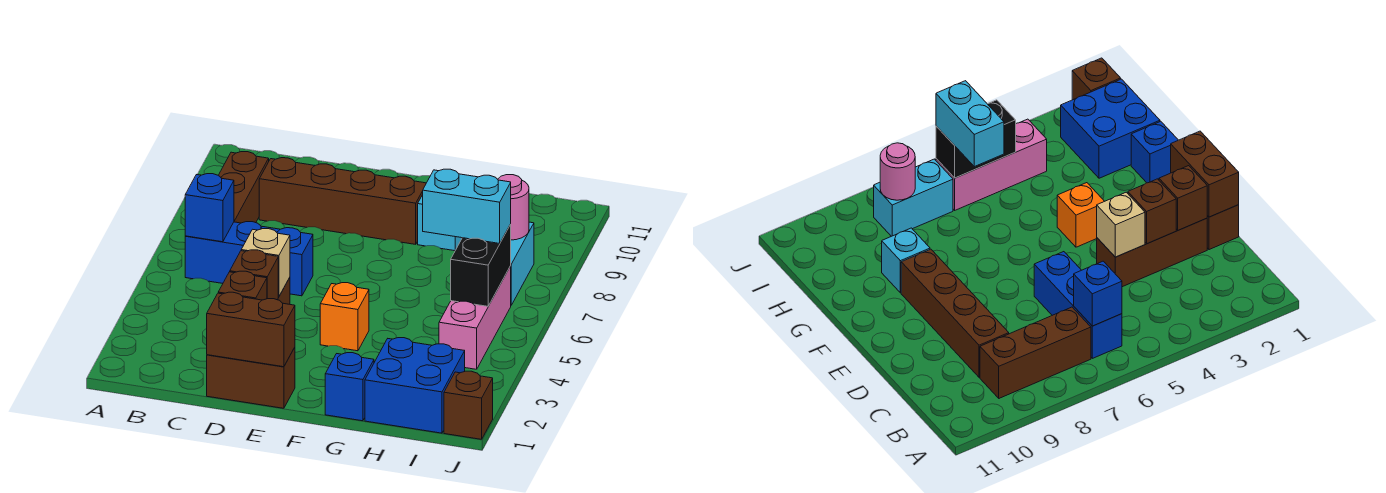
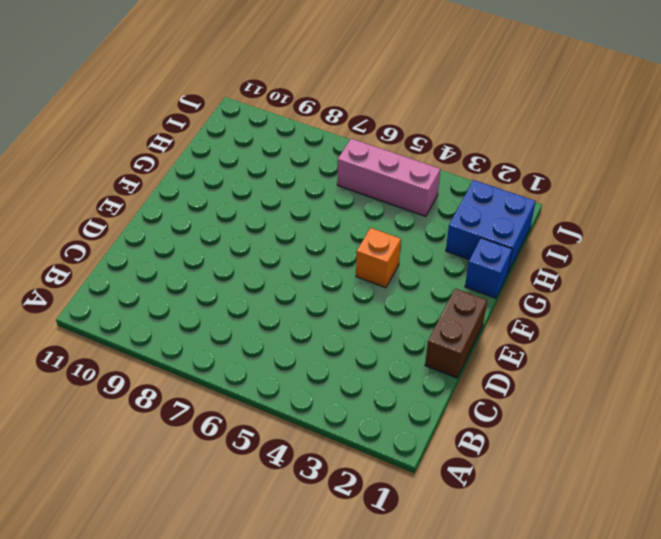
none -> blue 1x3 brick [185,222,313,296]
none -> brown 1x3 brick [218,152,269,223]
none -> brown 1x4 brick [259,158,426,244]

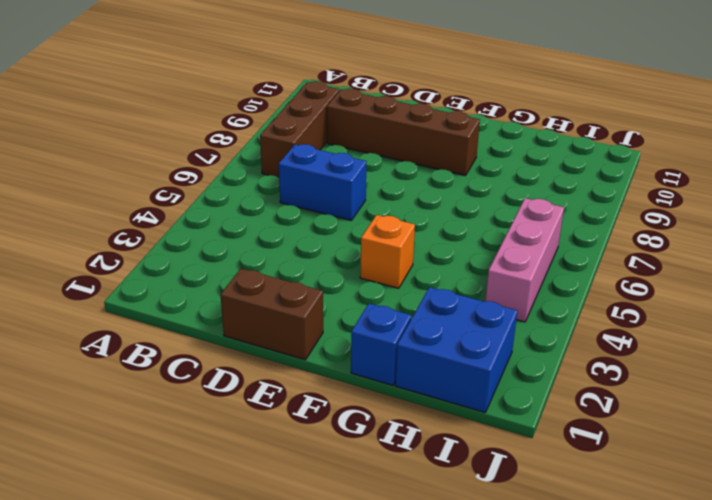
blue 1x2 brick [279,144,367,221] -> blue 1x3 brick [185,222,313,296]
none -> brown 1x3 brick [1097,218,1207,287]
none -> cyan 1x1 brick [418,195,462,251]
none -> cyan 1x2 brick [511,222,534,305]

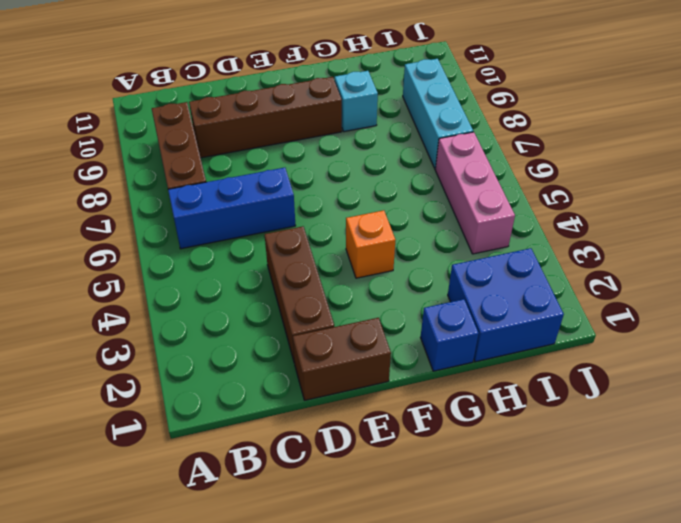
cyan 1x3 brick [403,59,473,169] -> cyan 1x2 brick [511,222,534,305]
none -> brown 1x1 brick [444,371,493,439]
none -> blue 1x1 brick [185,174,234,242]
none -> brown 1x2 brick [207,292,295,367]

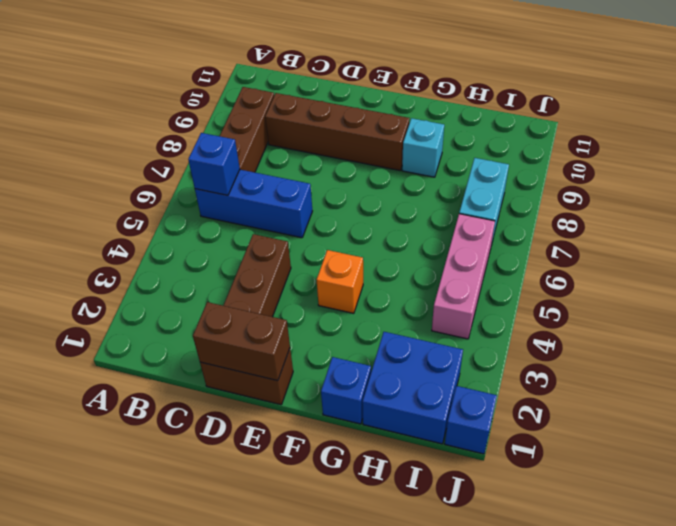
blue 1x1 brick [445,386,497,454] -> brown 1x1 brick [444,371,493,439]
none -> brown 1x1 brick [218,271,267,300]
none -> brown 1x1 brick [230,250,278,300]
none -> tan 1x1 brick [241,229,290,297]

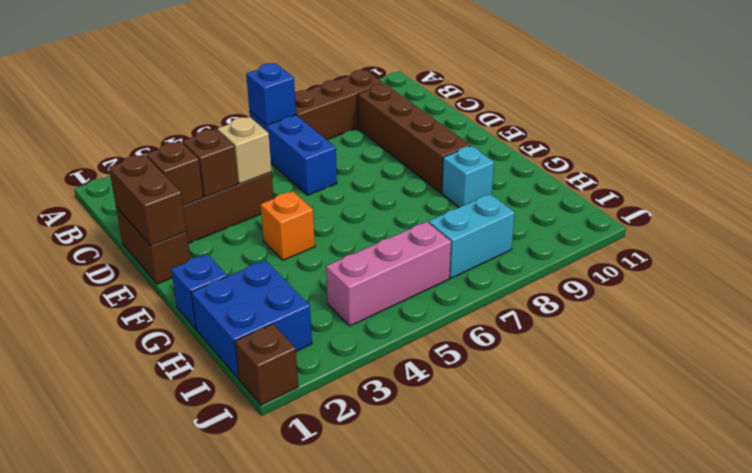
none -> black 1x2 brick [451,225,511,306]
none -> pink 1x1 round brick [498,175,529,240]
none -> cyan 1x2 brick [423,169,511,243]

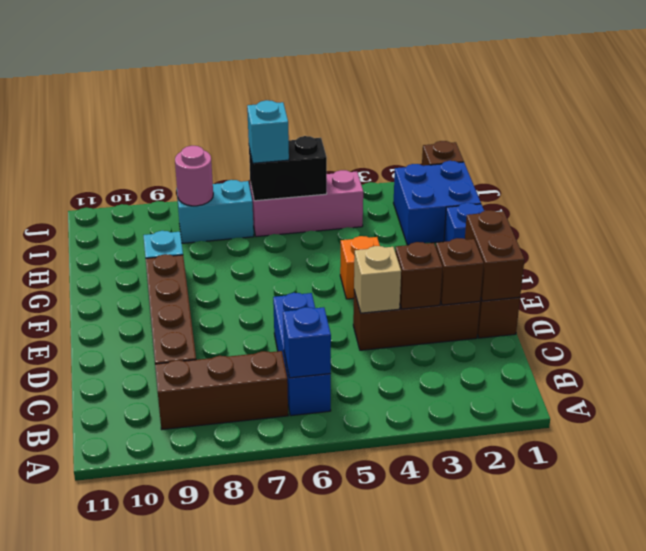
cyan 1x1 brick [247,100,289,163] -> cyan 1x2 brick [423,169,511,243]

